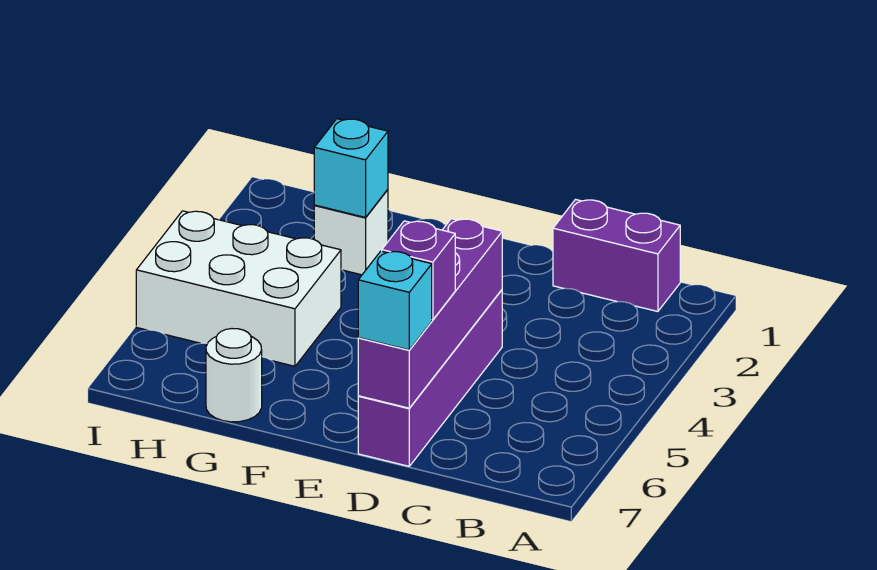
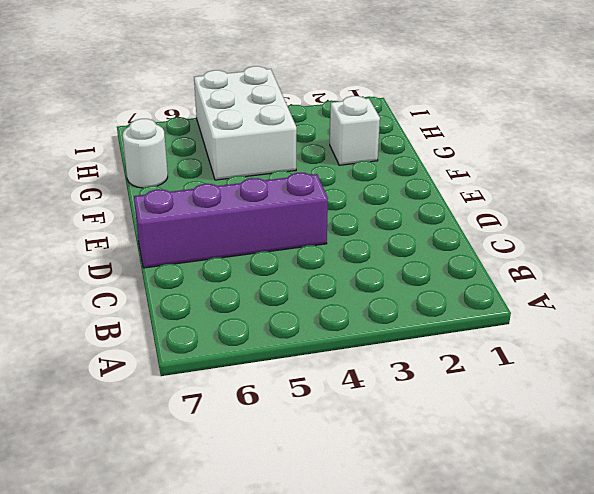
none -> purple 1x2 brick [553,200,680,312]
none -> purple 1x4 brick [358,219,502,408]

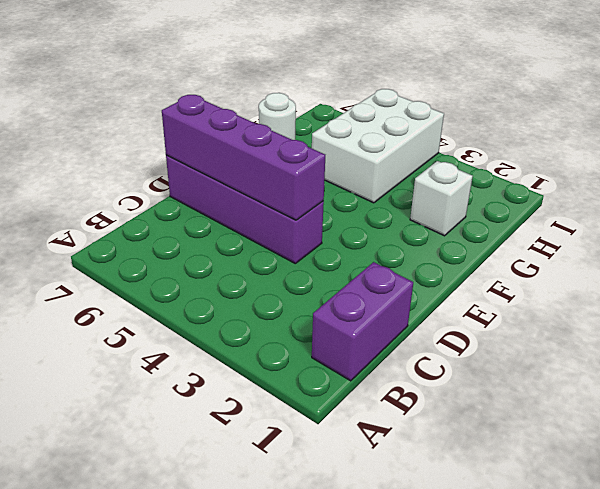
none -> cyan 1x1 brick [314,119,388,217]
none -> purple 1x1 brick [382,221,455,320]

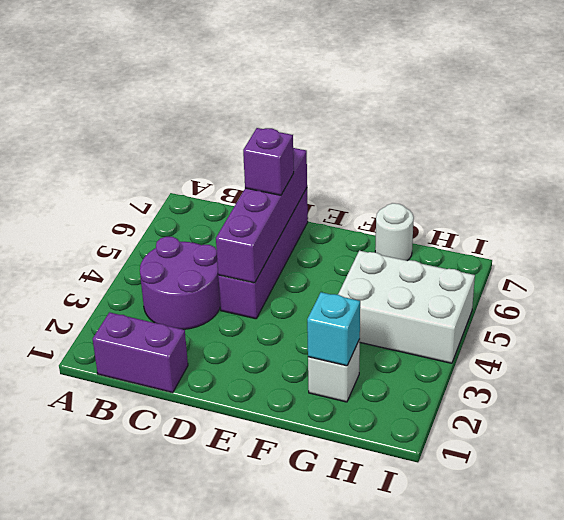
purple 2x2 round brick [140,237,220,329] -> none
none -> cyan 1x1 brick [358,251,432,350]

